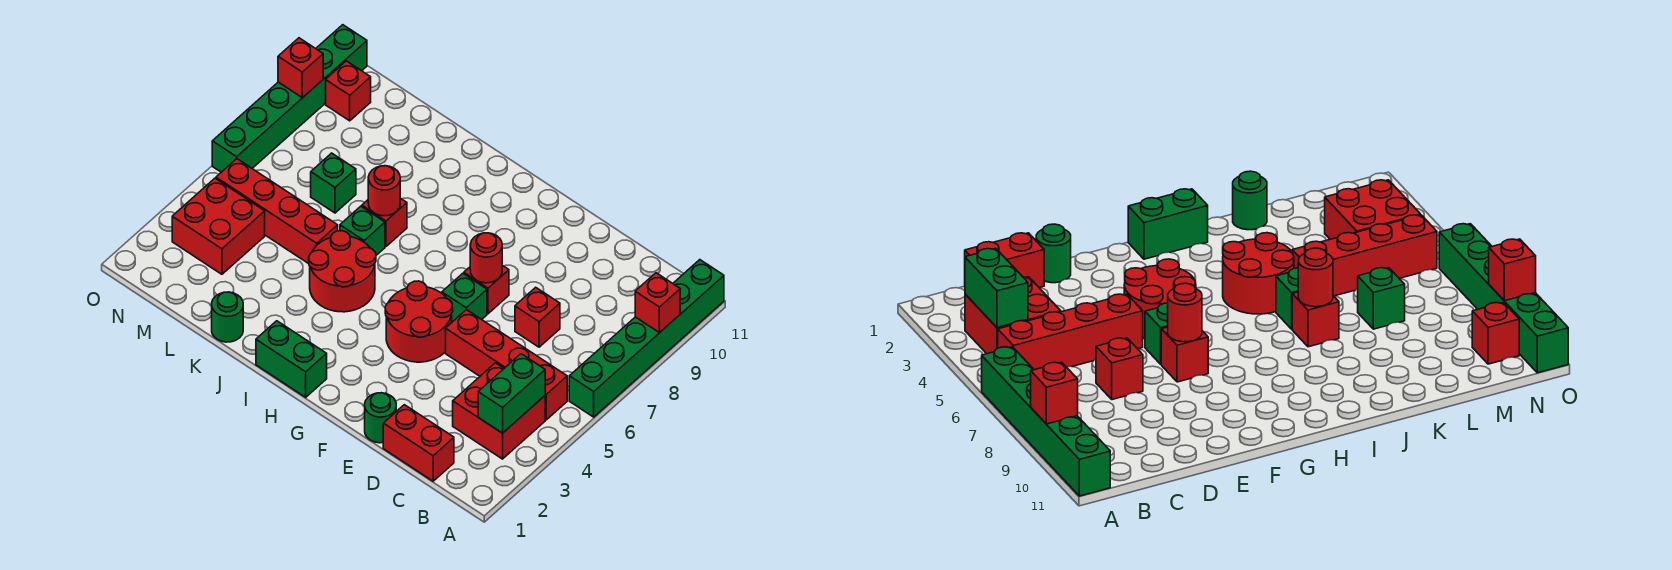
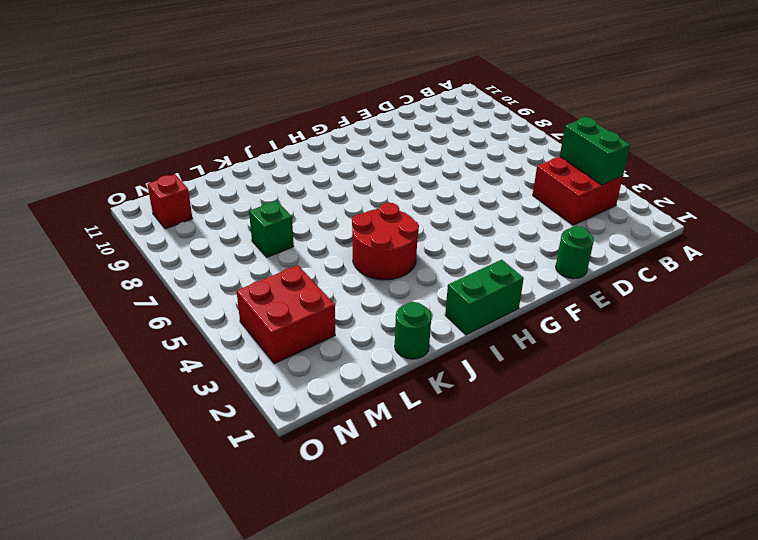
none -> green 1x6 brick [569,260,724,417]
none -> red 1x4 brick [446,310,567,420]
none -> red 1x2 brick [383,405,454,481]

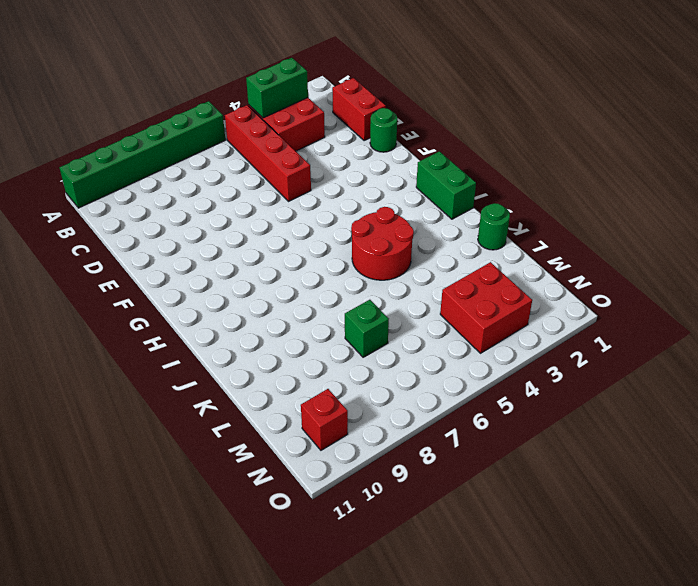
none -> red 1x1 brick [515,287,560,347]
none -> red 2x2 round brick [385,281,453,362]
none -> green 1x1 brick [442,273,487,322]

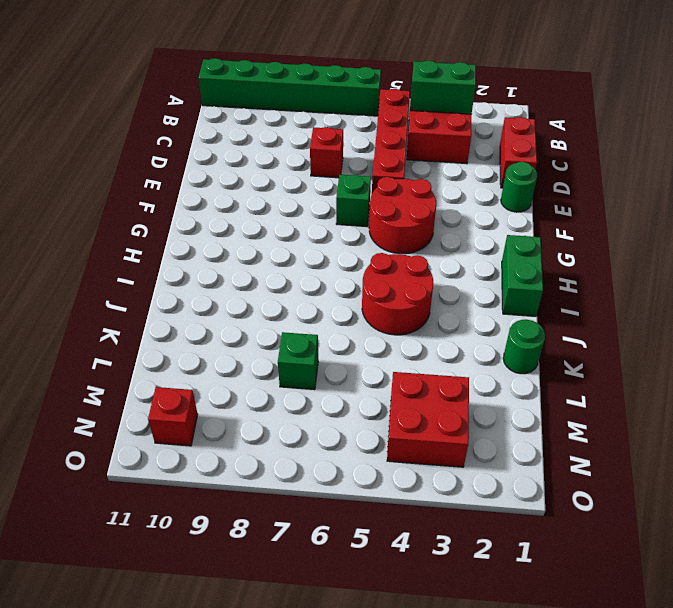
none -> red 1x1 brick [464,265,509,314]
none -> green 1x1 brick [340,206,385,255]
none -> red 1x1 brick [362,198,407,246]

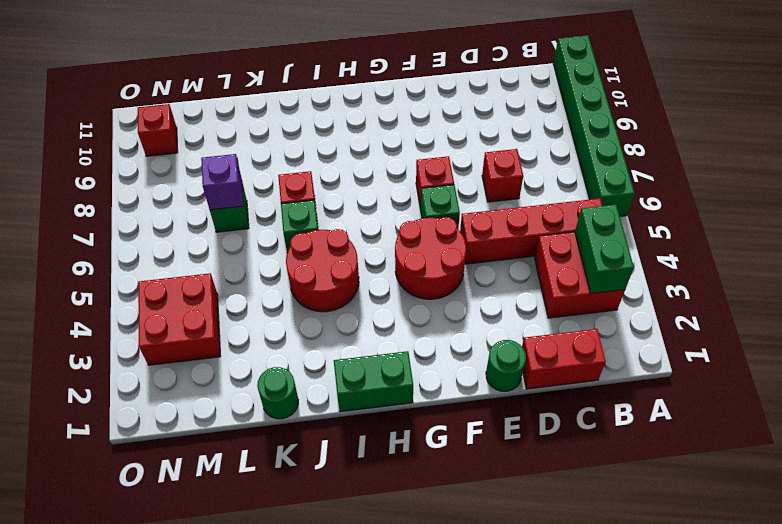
purple 1x1 brick [201,154,243,210] -> none
none -> red 1x4 brick [216,159,338,264]
none -> green 1x6 brick [212,25,367,172]
none -> red 1x1 brick [635,273,680,333]

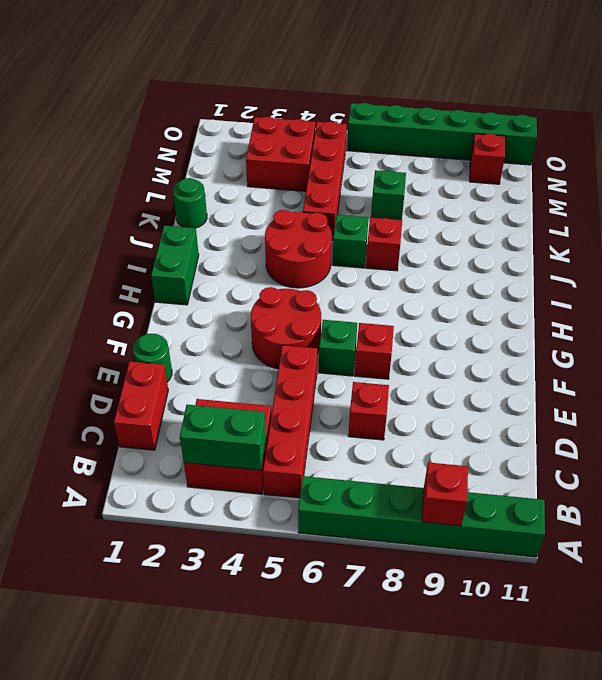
none -> red 1x1 round brick [470,233,502,283]
none -> red 1x1 round brick [368,166,400,216]
none -> red 1x1 brick [278,38,323,98]

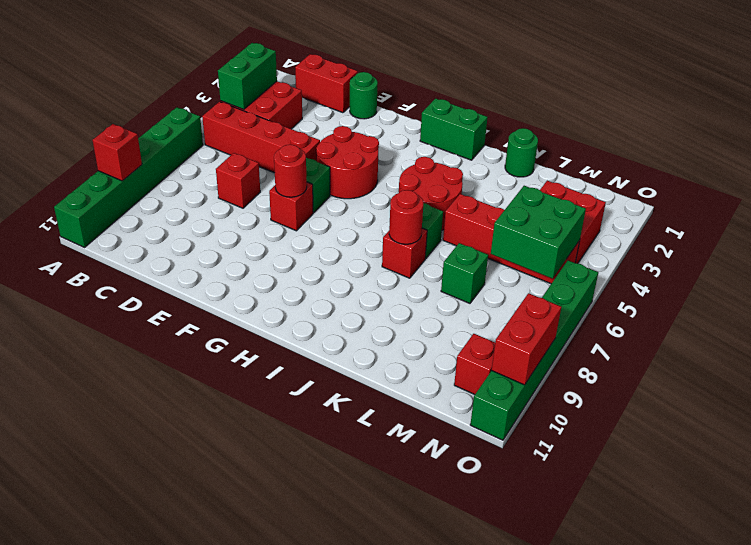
green 2x2 brick [491,186,586,279] -> none
red 1x2 brick [491,293,561,385] -> red 1x1 brick [278,38,323,98]

